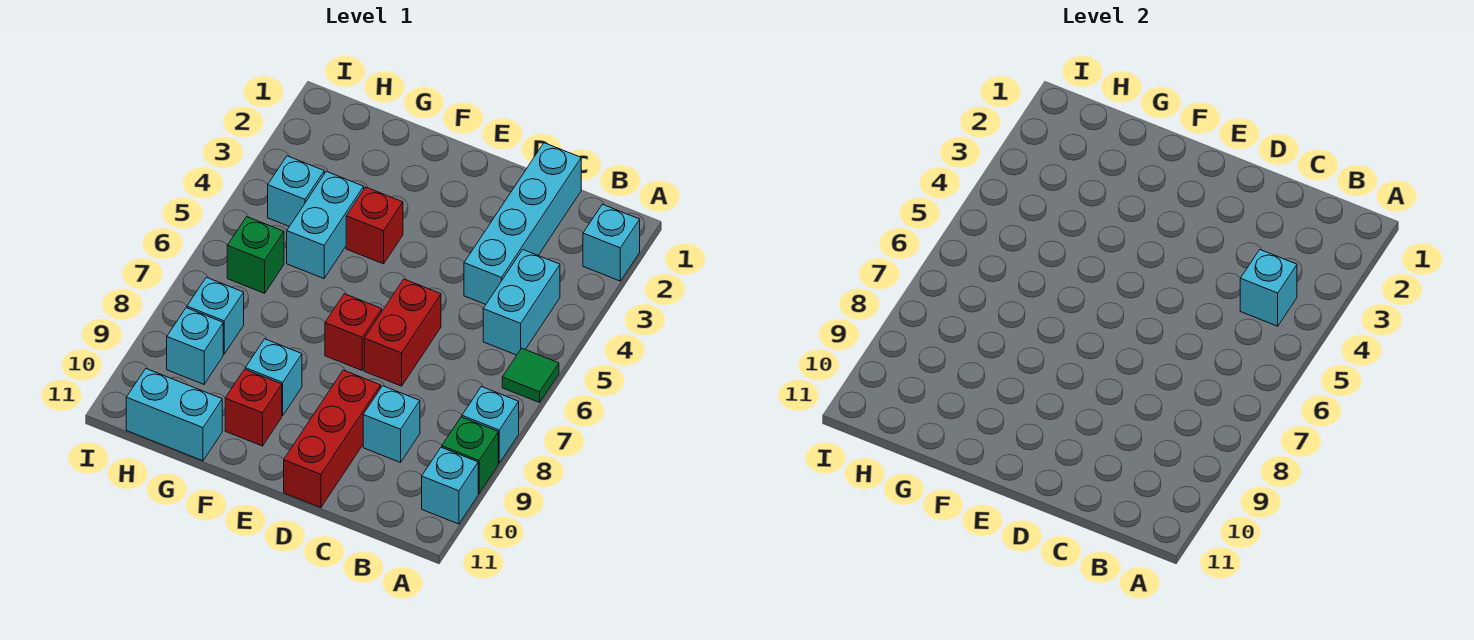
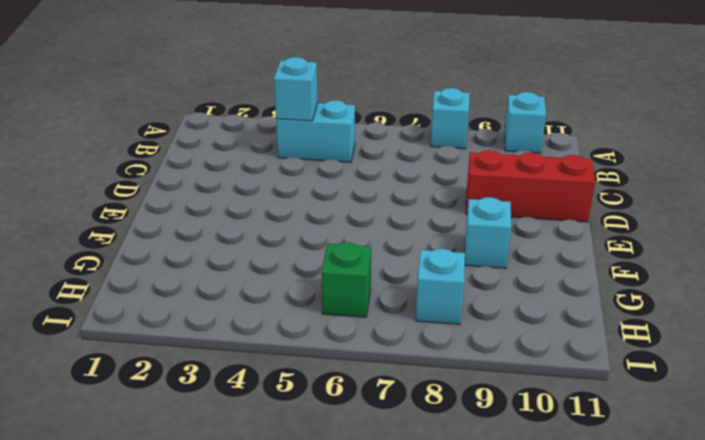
none -> cyan 1x1 brick [583,204,640,281]
none -> green 1x1 tile [502,348,559,403]
none -> green 1x1 brick [442,417,498,494]

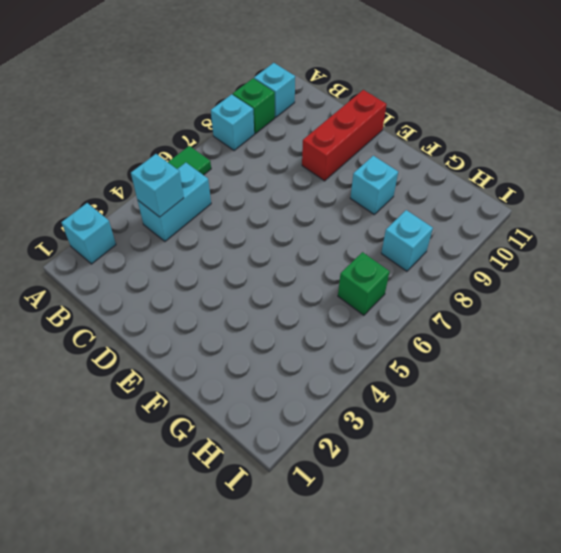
none -> cyan 1x4 brick [464,143,581,304]
none -> cyan 1x1 brick [363,386,420,462]
none -> red 1x2 brick [364,279,441,386]

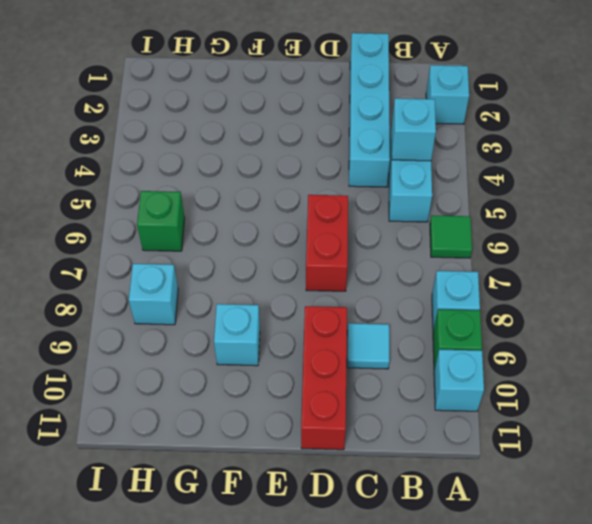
cyan 1x1 tile [347,323,389,369] -> cyan 1x1 brick [363,386,420,462]
none -> red 1x1 brick [325,294,382,370]
none -> red 1x1 brick [346,187,403,264]
none -> red 1x1 brick [225,369,282,446]

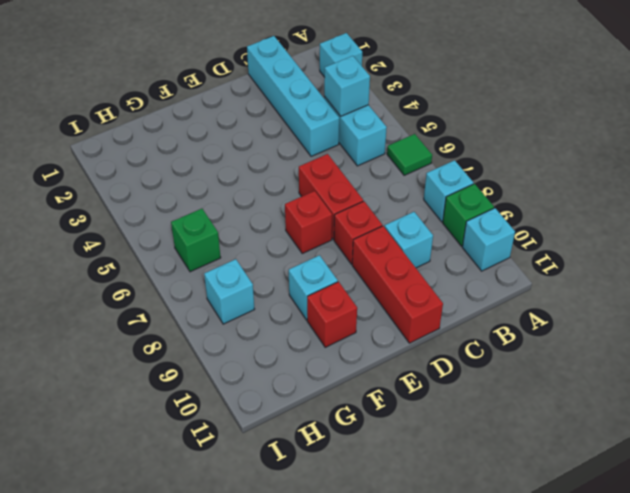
red 1x1 brick [334,201,382,264] -> red 1x1 brick moved to [346,187,403,264]
none -> cyan 1x2 brick [287,171,364,279]
none -> cyan 1x2 brick [126,369,222,461]
none -> cyan 1x1 brick [268,156,324,226]

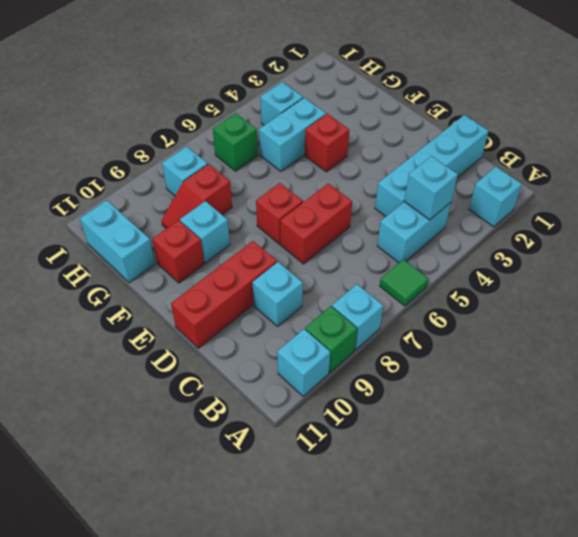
red 1x2 slope [161,164,232,229] -> none
none -> cyan 1x1 brick [167,308,223,384]

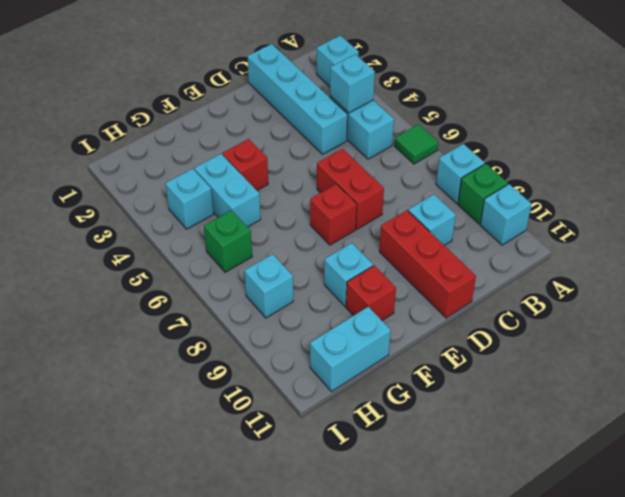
none -> cyan 1x1 brick [167,308,223,384]

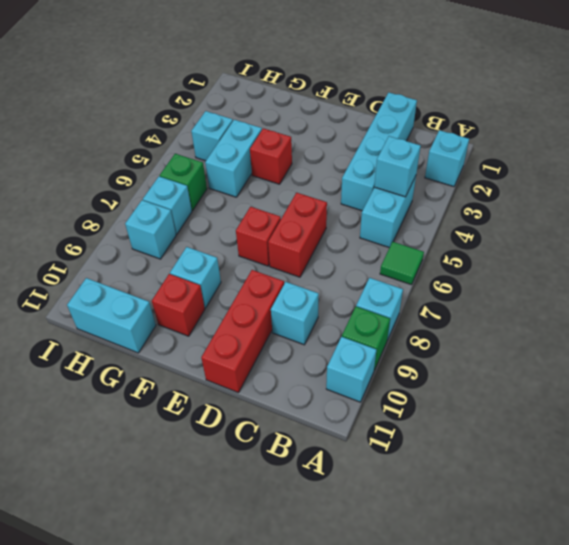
cyan 1x1 brick [143,177,192,234] -> cyan 1x1 brick moved to [167,308,223,384]

